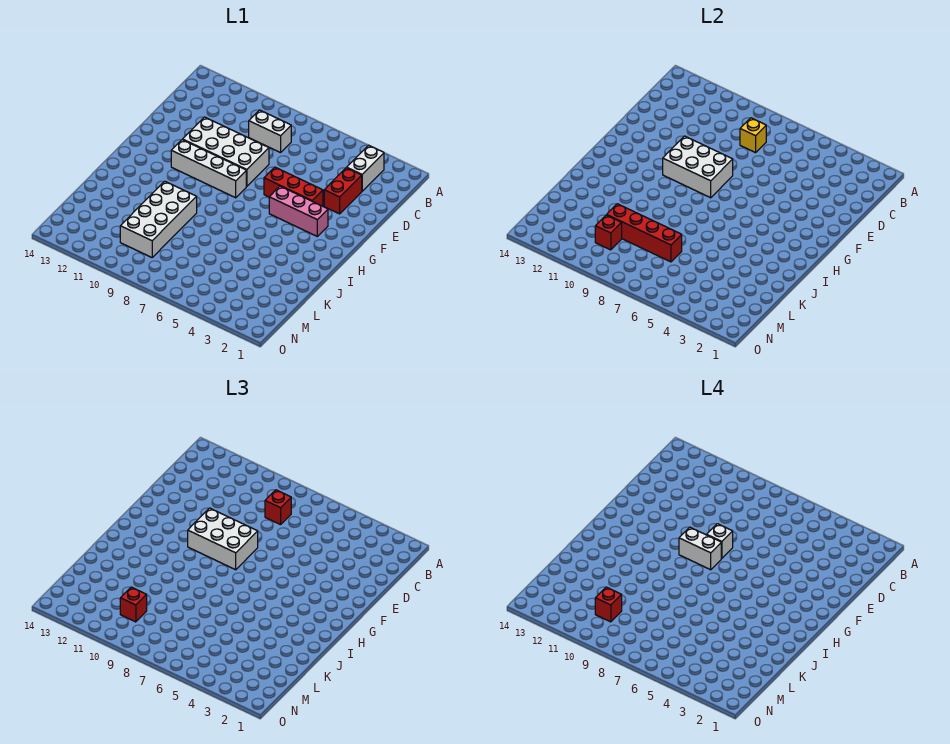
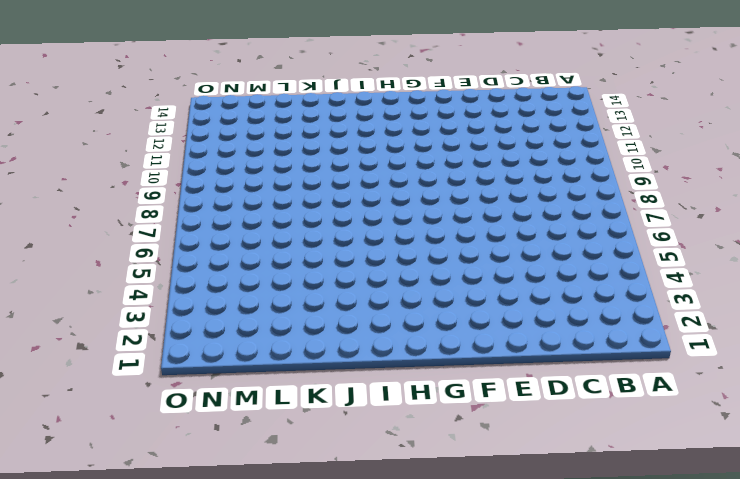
none -> white 1x2 brick [347,145,384,191]
none -> white 1x2 brick [249,110,291,153]
none -> red 1x2 brick [324,168,362,214]

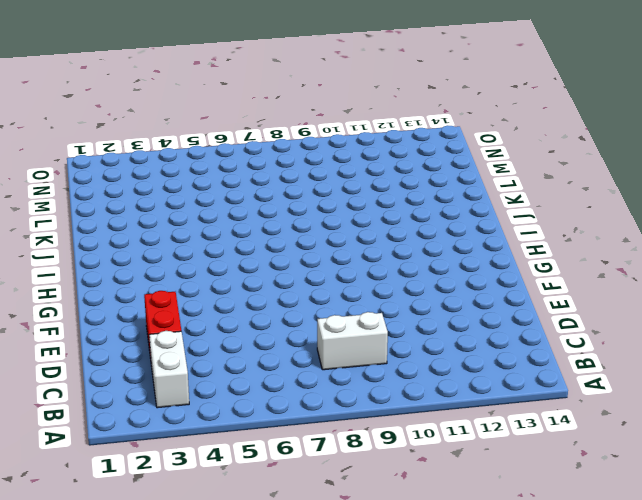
none -> white 2x4 brick [183,117,269,186]
none -> red 1x3 brick [264,167,323,206]
none -> pink 1x3 brick [269,186,328,236]

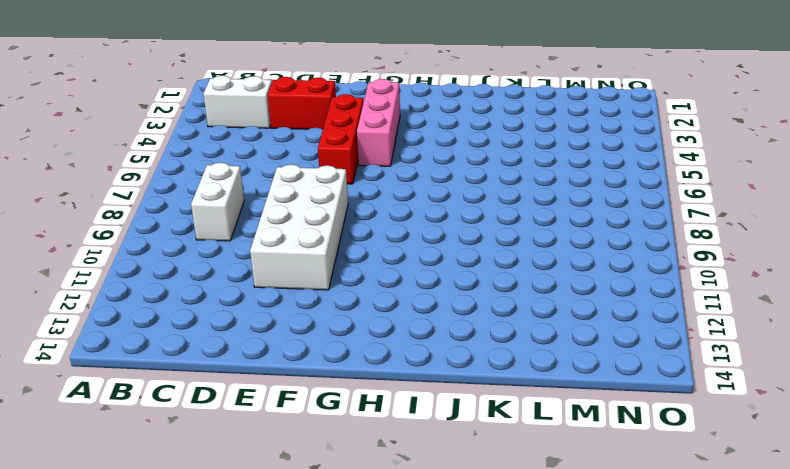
none -> white 1x4 brick [171,140,246,198]
none -> white 2x4 brick [120,181,197,257]
none -> yellow 1x1 brick [740,118,766,153]

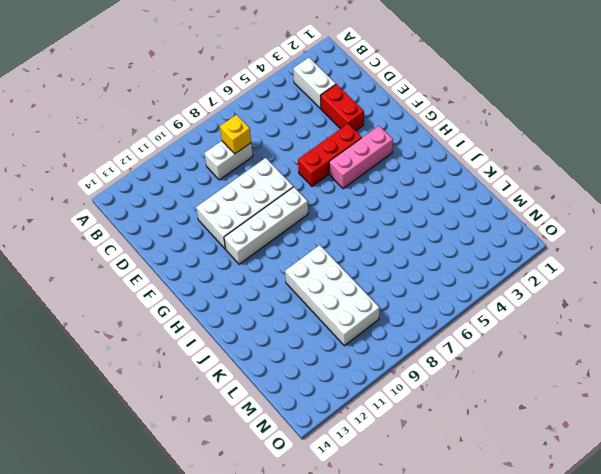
none -> white 2x3 brick [663,136,733,198]
none -> red 1x4 brick [607,204,682,262]
none -> red 1x1 brick [595,215,622,250]

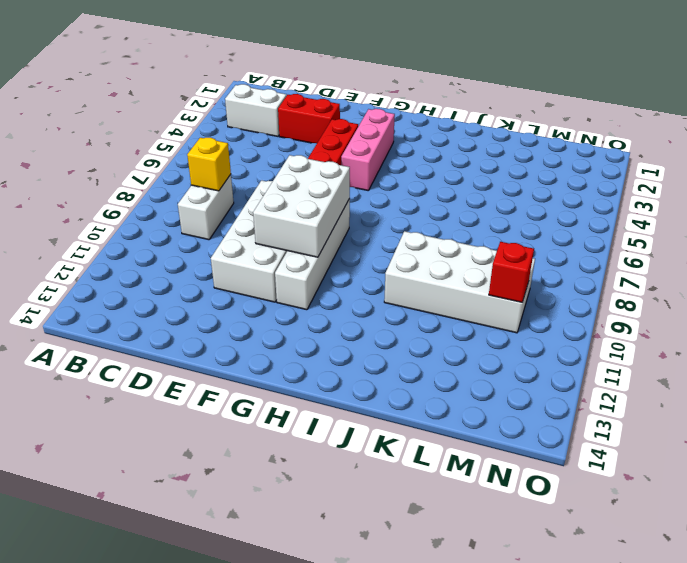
none -> red 1x4 brick [607,204,682,262]
none -> red 1x1 brick [265,490,291,525]
none -> white 2x3 brick [188,508,258,570]

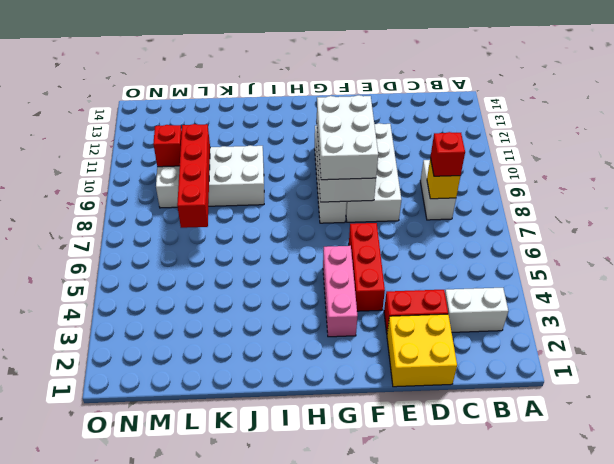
yellow 2x2 brick [387,314,457,387] -> none
none -> red 1x1 brick [120,587,147,622]
none -> white 1x1 brick [706,524,733,558]
none -> white 1x2 brick [679,527,721,570]

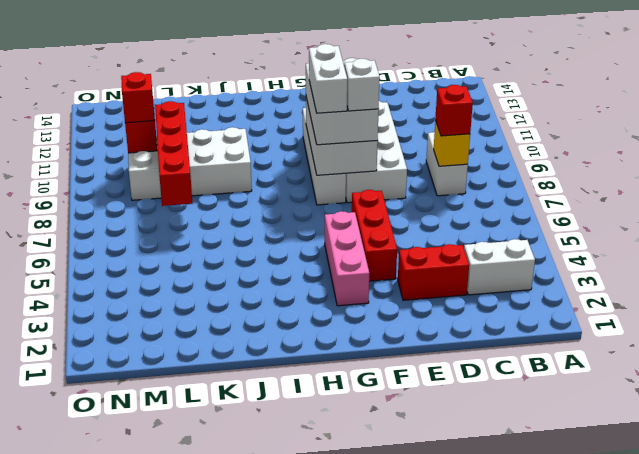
none -> red 1x1 brick [595,587,622,622]

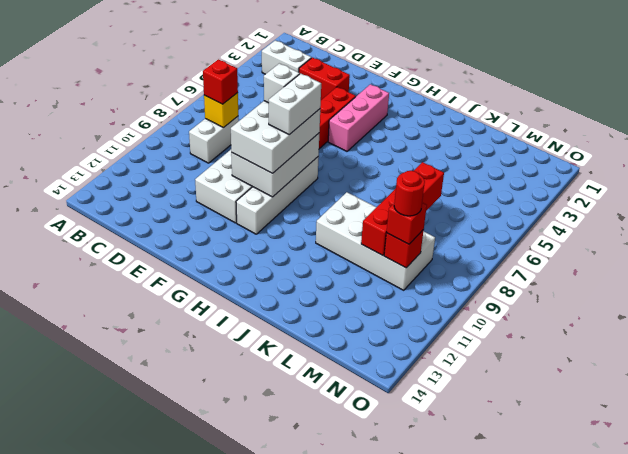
red 1x1 round brick [394,171,425,216] -> red 1x1 brick [595,587,622,622]

